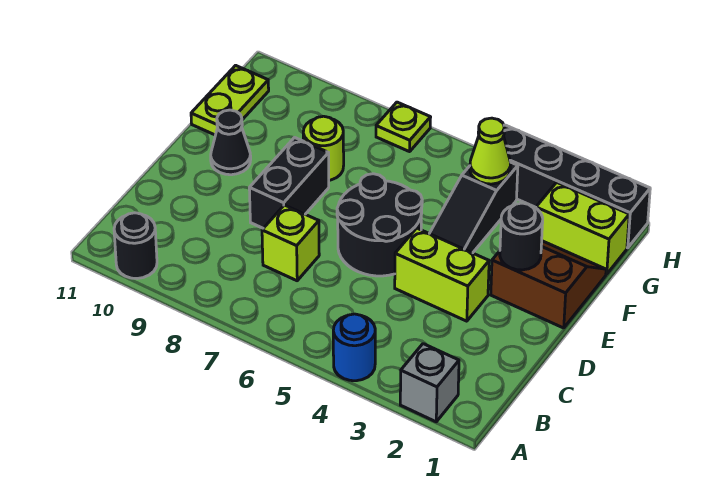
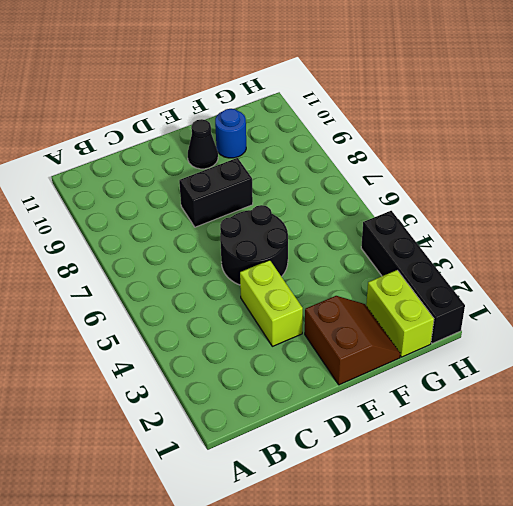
blue 1x1 round brick [215,109,246,158] -> blue 1x1 round brick moved to [333,314,375,381]
none -> grey 1x1 brick [400,344,459,422]
none -> black 1x1 round brick [114,213,157,279]
none -> lime 1x1 brick [262,205,319,281]

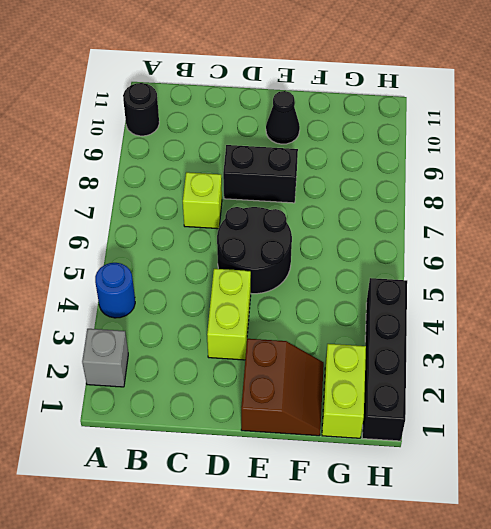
none -> black 1x3 slope [429,163,518,253]
none -> lime 1x1 round brick [303,116,344,180]
none -> lime 1x2 plate [191,65,269,135]

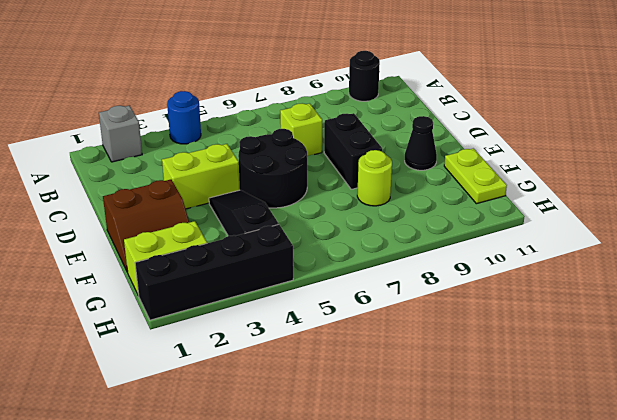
none -> lime 1x1 plate [376,102,431,152]
none -> black 1x1 round brick [500,203,543,270]
none -> lime 1x1 cone [470,118,511,184]

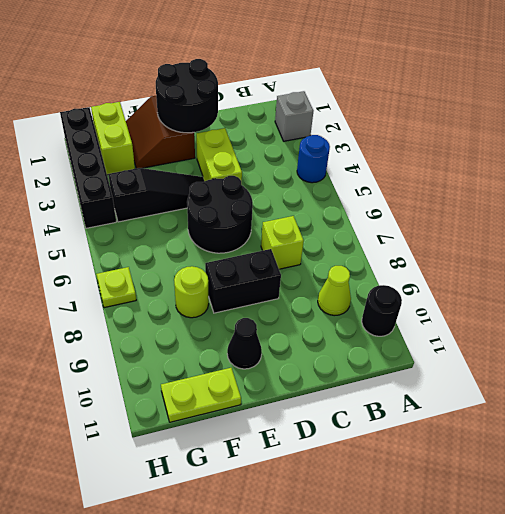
lime 1x1 cone [318,266,351,316] -> lime 1x1 cone moved to [470,118,511,184]
black 2x2 round brick [156,59,218,133] -> black 1x1 round brick [500,203,543,270]

